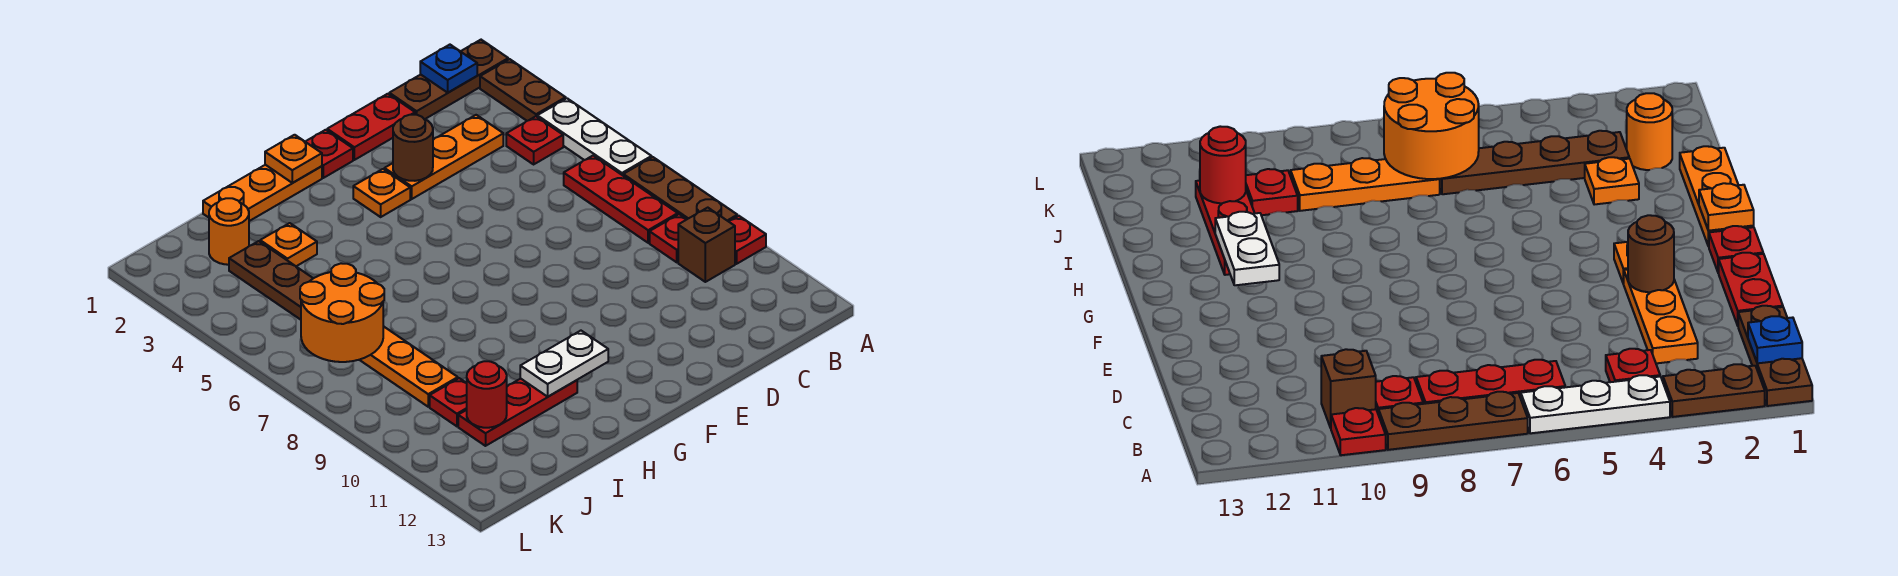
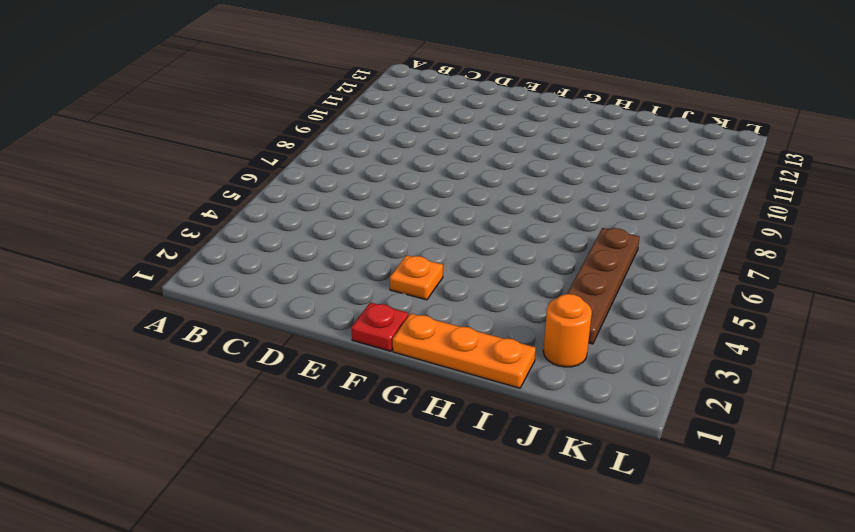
none -> brown 1x3 plate [389,40,508,119]
none -> brown 1x2 plate [480,59,566,121]
none -> white 1x3 plate [537,98,652,175]

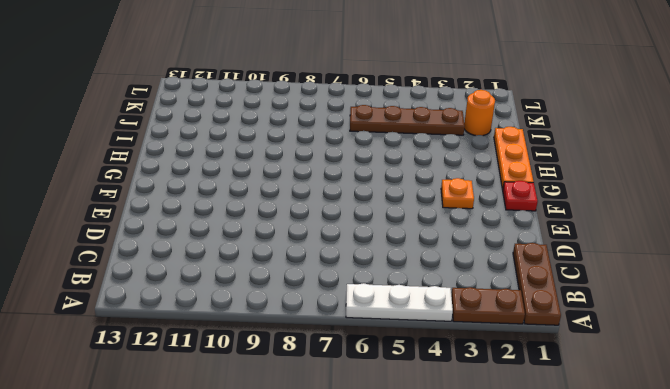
none -> brown 1x3 plate [623,157,737,221]
none -> red 1x1 plate [729,216,766,264]
none -> red 1x1 plate [506,116,563,164]

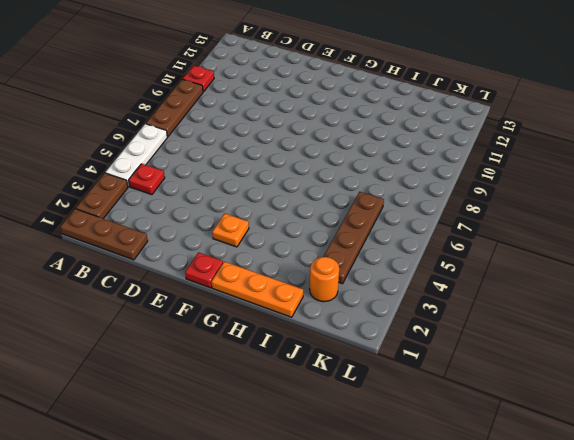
none -> red 1x3 plate [564,156,678,243]
none -> red 1x1 plate [650,214,687,262]
none -> brown 1x1 brick [678,208,735,282]

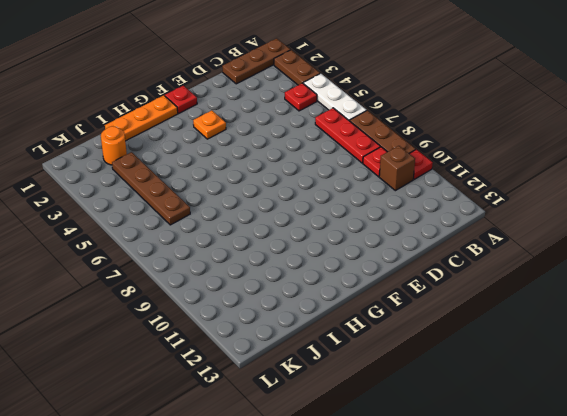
none -> orange 1x3 plate [384,115,503,199]
none -> red 1x2 plate [327,94,415,160]
none -> red 1x3 plate [458,379,577,446]

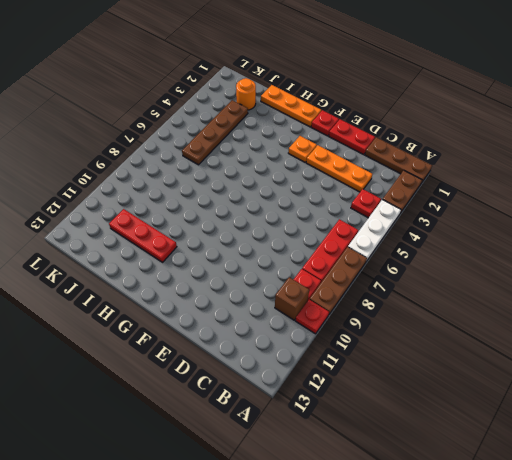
none -> orange 1x1 plate [260,223,317,266]
none -> orange 1x3 plate [360,326,458,407]
none -> red 1x1 plate [430,378,467,426]

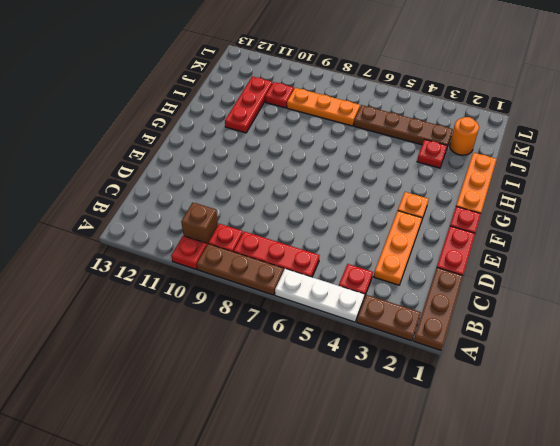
red 1x1 plate [417,140,447,168] -> orange 1x1 plate [260,223,317,266]
none -> blue 1x1 plate [420,45,477,93]
none -> brown 1x1 round brick [393,115,433,181]
none -> orange 1x1 plate [265,135,322,183]

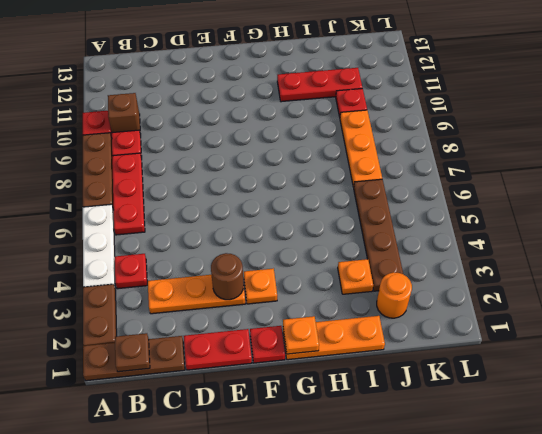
brown 1x1 plate [115,333,150,372] -> blue 1x1 plate [420,45,477,93]
none -> white 1x2 plate [520,331,608,397]
none -> orange 2x2 round brick [300,263,384,362]
none -> red 1x1 round brick [467,361,507,428]

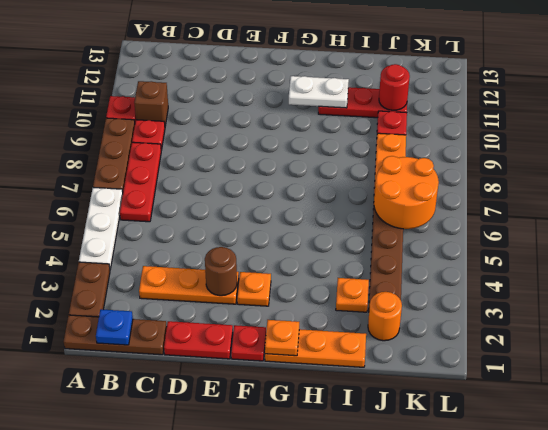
none -> red 1x1 plate [506,116,563,164]

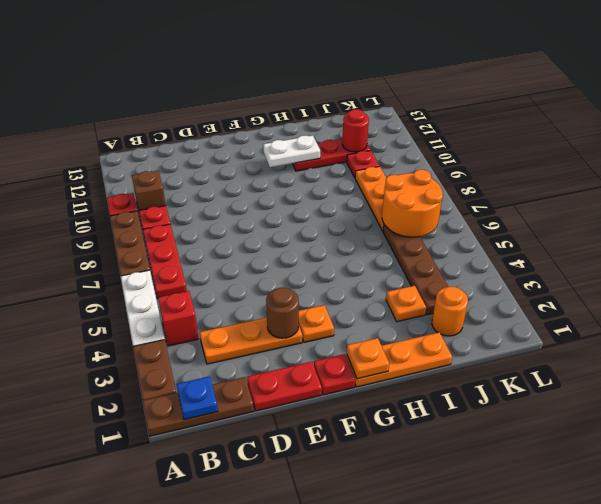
red 1x1 brick [158,291,199,346] -> red 1x1 plate [506,116,563,164]

